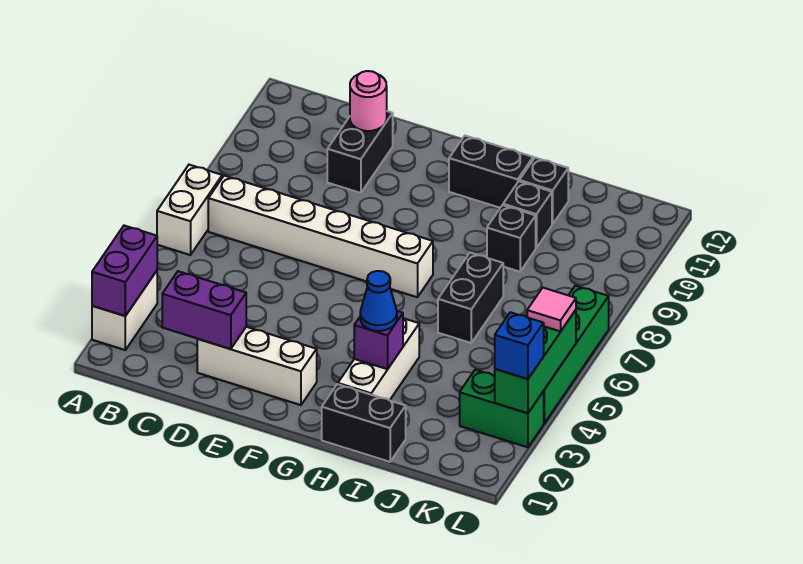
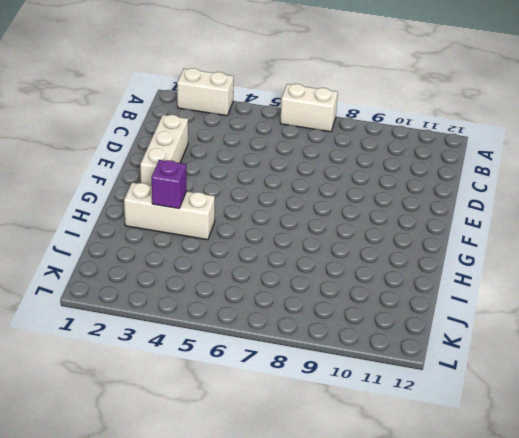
none -> white 1x6 brick [208,176,433,297]
none -> black 1x2 brick [327,111,393,193]
none -> black 1x2 brick [449,136,533,208]

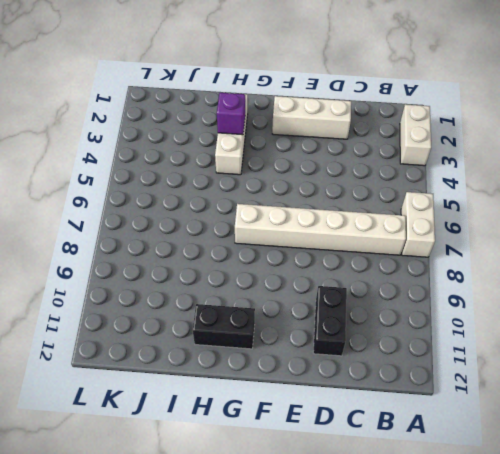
none -> black 1x2 brick [322,384,406,462]
none -> black 1x2 brick [438,253,503,343]
none -> black 1x1 brick [487,205,536,272]

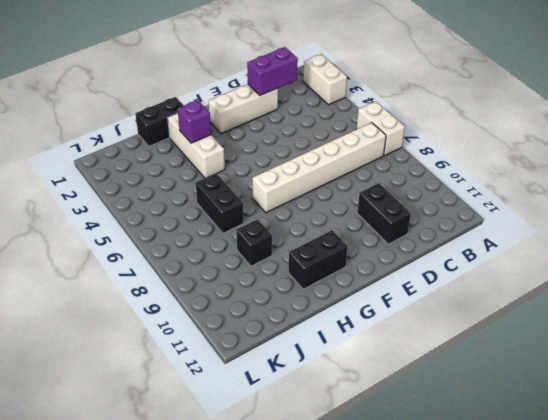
none -> black 1x1 brick [503,181,552,248]
none -> black 1x1 brick [519,158,568,224]
none -> green 1x2 brick [460,370,544,447]

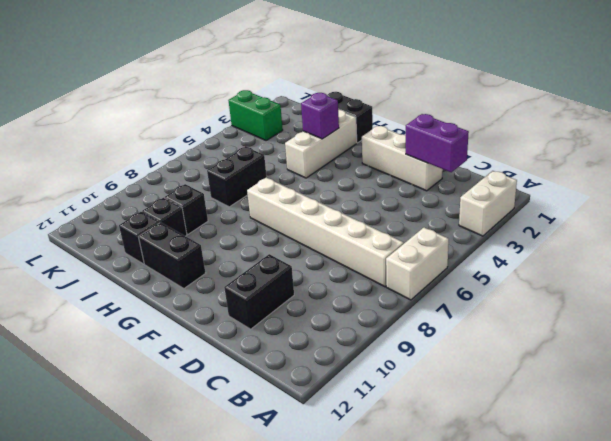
none -> green 1x4 brick [544,286,609,423]
none -> purple 1x2 brick [92,226,157,316]
none -> pink 1x1 round brick [350,71,387,131]

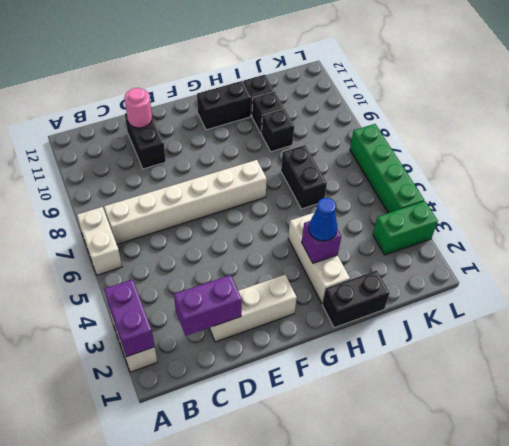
none -> green 1x3 brick [495,310,576,413]
none -> blue 1x1 brick [495,312,544,379]
none -> pink 1x1 tile [527,288,576,331]

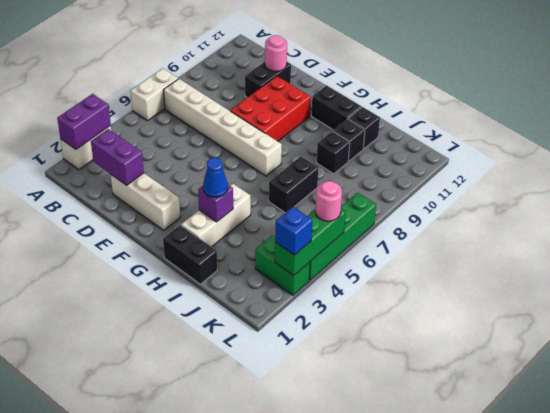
red 2x3 brick [230,76,311,141] -> none
pink 1x1 round brick [316,181,342,221] -> pink 1x1 tile [527,288,576,331]

